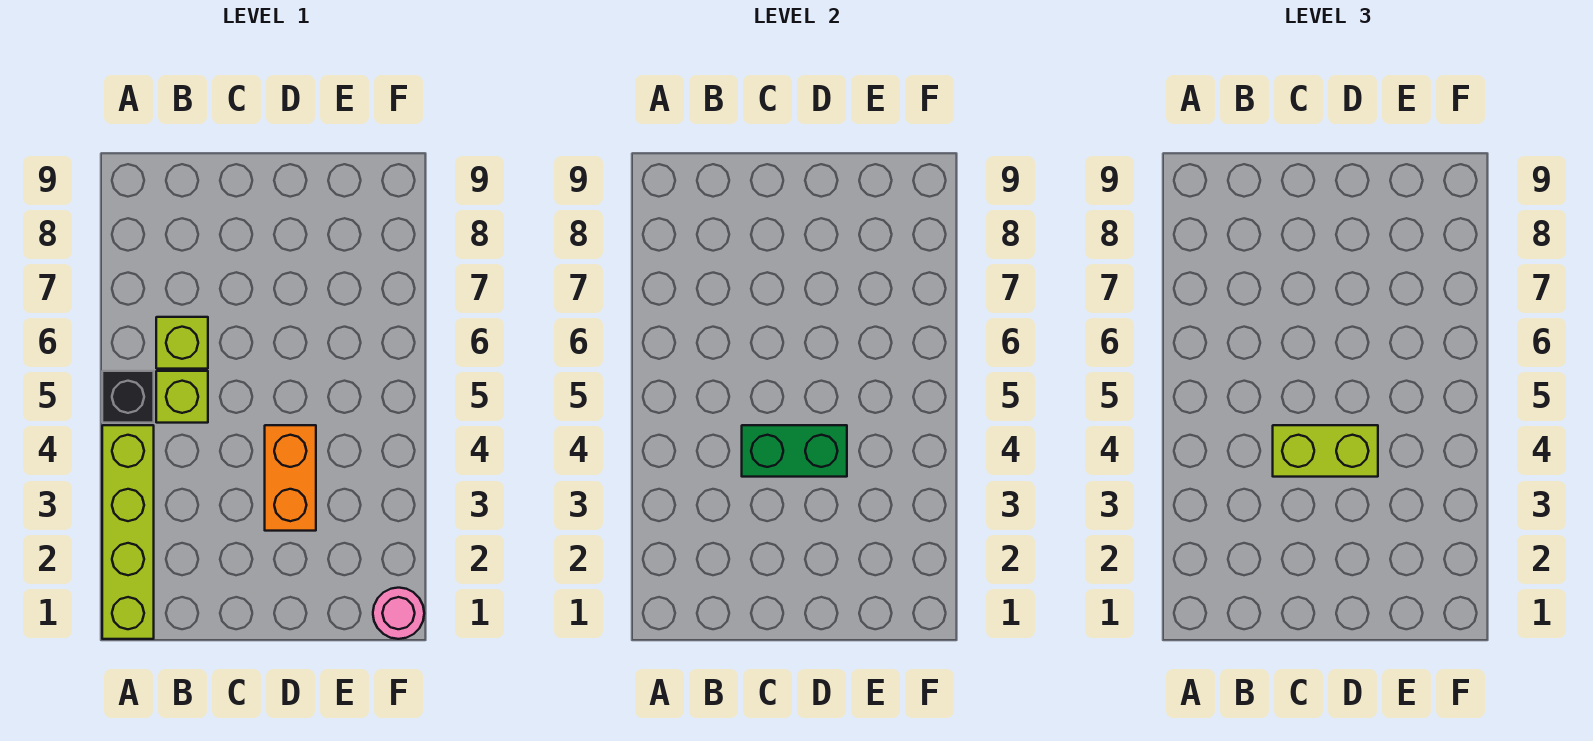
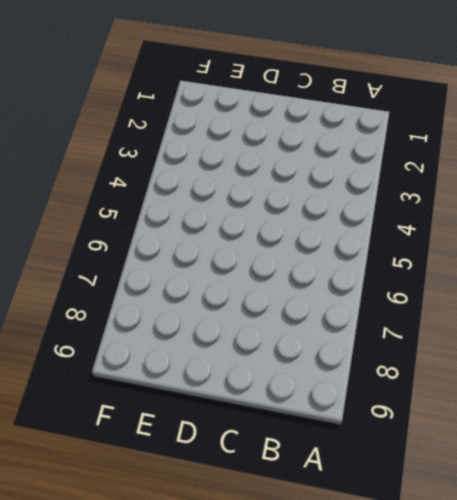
none -> lime 1x4 brick [102,425,154,639]
none -> black 1x1 brick [102,371,154,423]

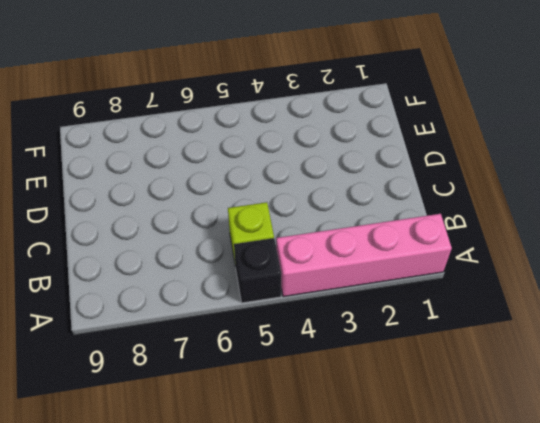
pink 1x4 brick [276,214,452,297] -> lime 1x4 brick [102,425,154,639]
none -> lime 1x1 brick [156,317,208,369]
none -> orange 1x2 brick [265,425,316,531]

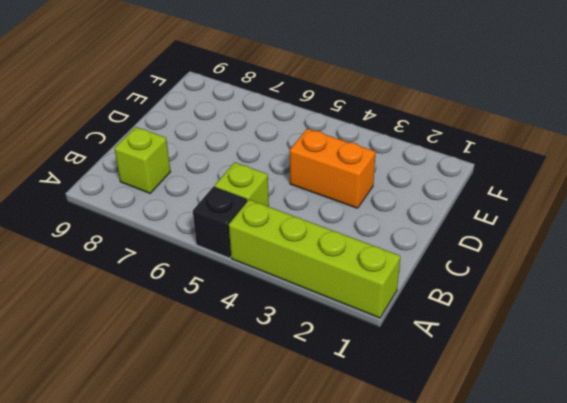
lime 1x1 brick [114,127,171,193] -> lime 1x1 brick moved to [156,317,208,369]
none -> pink 1x1 round brick [373,588,424,639]
none -> green 1x2 brick [742,425,847,477]

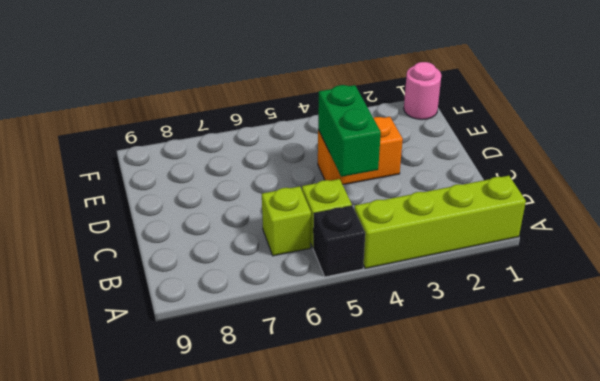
none -> lime 1x2 brick [1273,425,1378,477]

